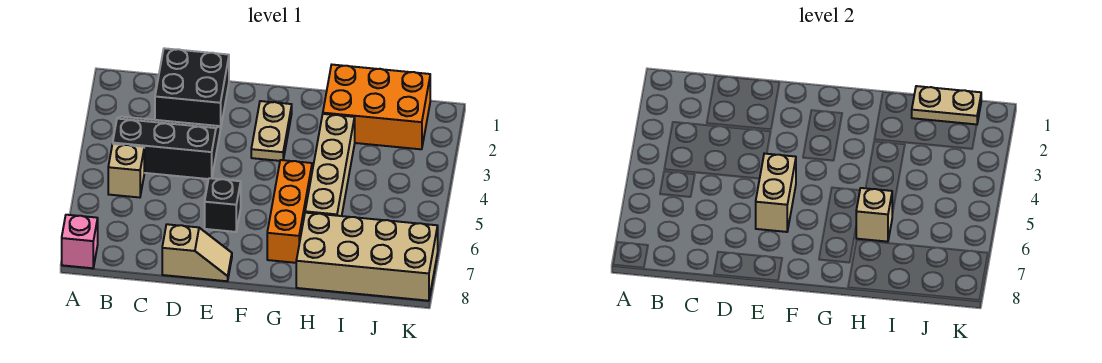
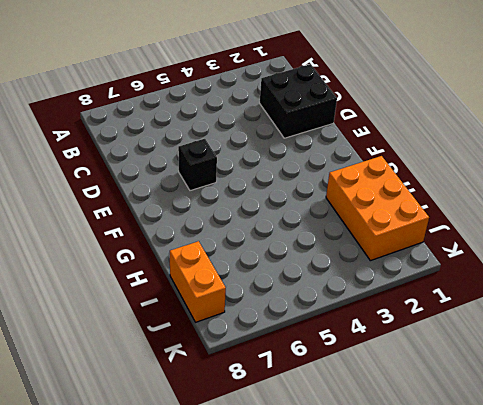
orange 1x2 brick [170,241,226,322] -> tan 2x4 brick [296,213,438,301]
none -> pink 1x1 brick [62,215,98,268]
none -> black 2x3 slope [113,117,220,179]
none -> tan 1x1 brick [108,144,144,198]

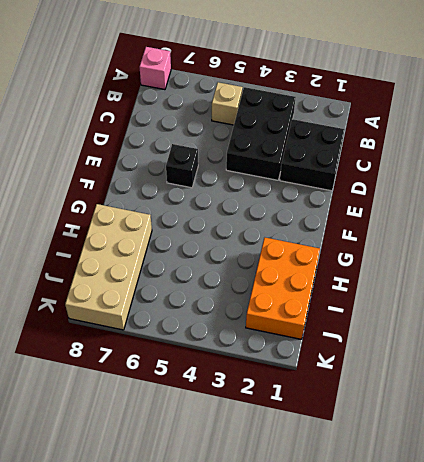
black 2x3 brick [226,87,296,180] -> black 2x3 slope [113,117,220,179]
none -> tan 1x2 slope [162,224,232,281]
none -> tan 1x2 plate [251,101,292,161]
none -> orange 1x3 brick [267,160,312,263]

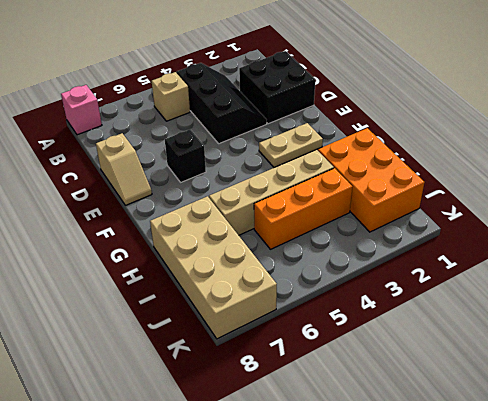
orange 1x3 brick [254,168,352,249] -> orange 1x3 brick moved to [267,160,312,263]
none -> tan 1x2 brick [756,154,796,232]
none -> tan 1x1 brick [856,188,892,242]
none -> tan 1x2 plate [912,86,981,124]

